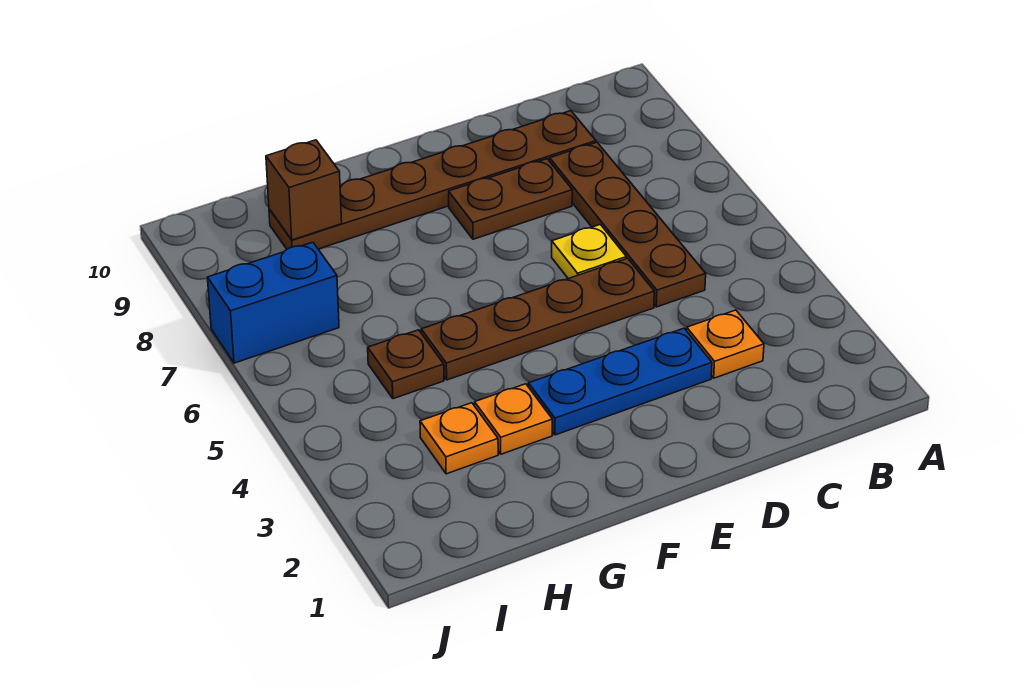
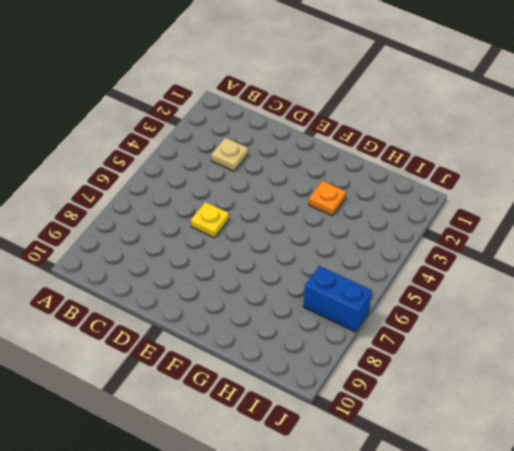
tan 1x1 plate [211,138,248,171] -> orange 1x1 plate [687,310,764,378]
none -> brown 1x4 plate [550,142,706,307]
none -> brown 1x6 plate [269,111,596,249]
none -> blue 1x3 plate [528,328,712,435]

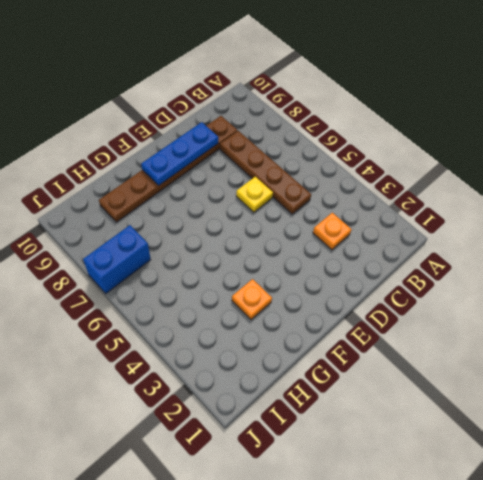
blue 1x3 plate [141,122,219,185] -> blue 1x3 plate moved to [528,328,712,435]
none -> brown 1x4 plate [421,258,654,380]
none -> brown 1x2 plate [449,159,572,239]
none -> orange 1x1 plate [420,403,498,474]

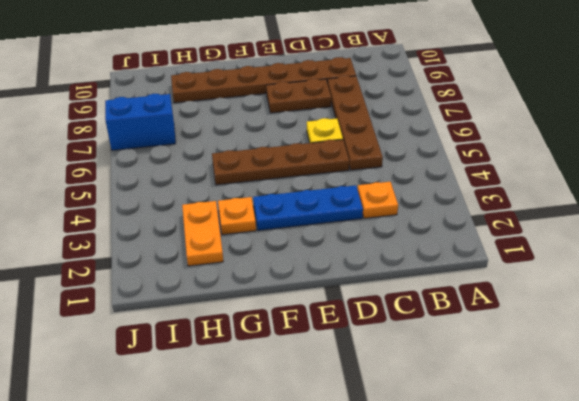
orange 1x2 plate [182,201,223,266] -> orange 1x1 plate [420,403,498,474]
none -> brown 1x1 plate [368,330,444,399]
none -> brown 1x1 brick [266,140,342,240]

